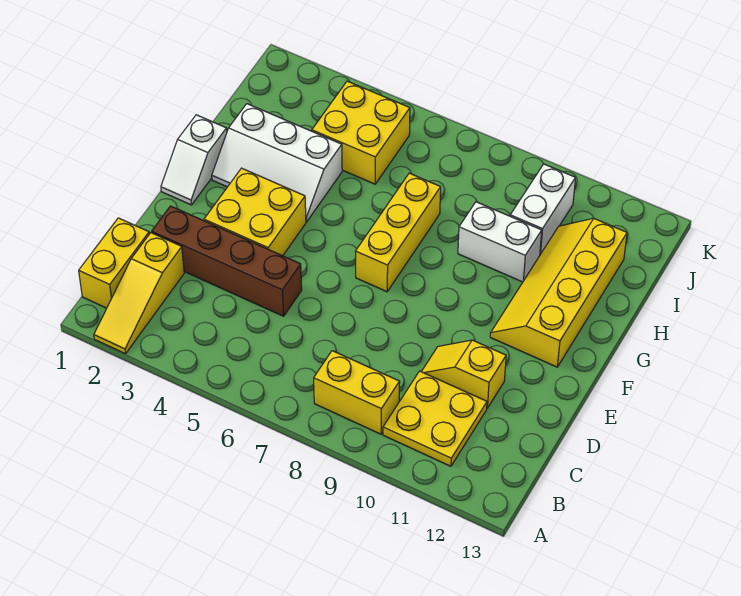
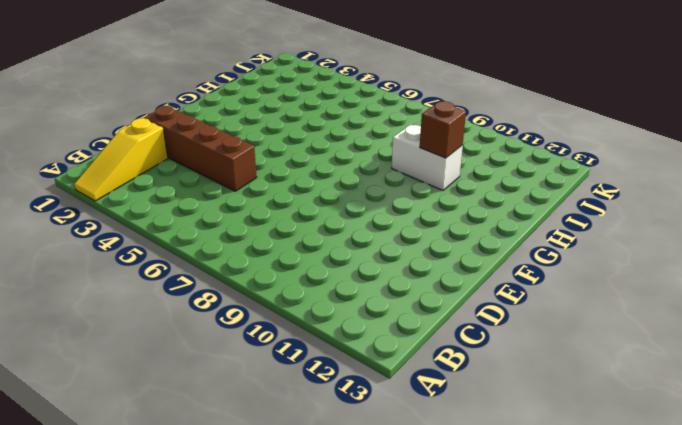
brown 1x1 brick [420,101,466,158] -> none
none -> yellow 1x2 brick [79,218,149,308]
none -> yellow 1x2 brick [314,351,400,434]
none -> yellow 2x2 plate [383,371,487,466]

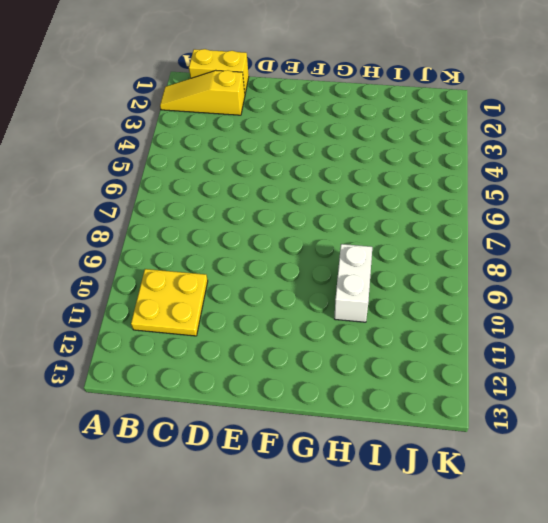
none -> yellow 1x2 brick [314,351,400,434]
none -> brown 1x4 brick [152,206,302,316]
none -> yellow 1x2 slope [421,340,506,408]

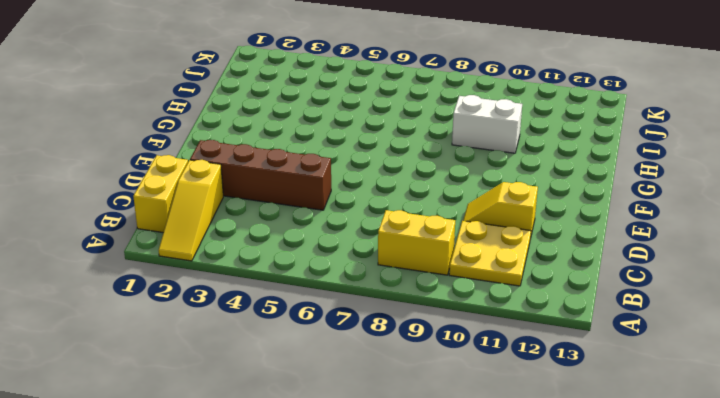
none -> yellow 2x2 brick [204,168,306,256]
none -> white 1x2 slope [161,115,227,205]
none -> yellow 1x3 brick [355,173,441,292]

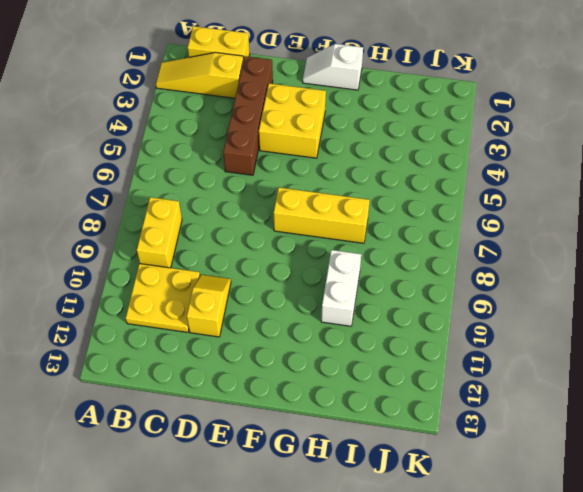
none -> yellow 2x4 slope [490,218,627,367]
none -> white 2x3 slope [212,104,342,222]
none -> yellow 2x2 brick [312,81,410,184]

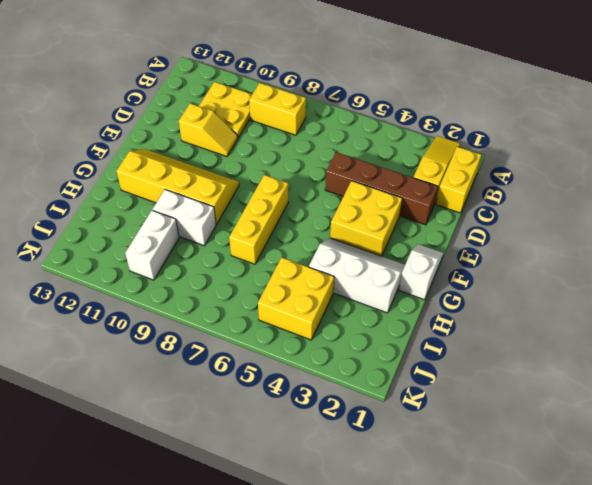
yellow 2x4 slope [117,149,239,225] -> yellow 2x4 slope turned to [490,218,627,367]

